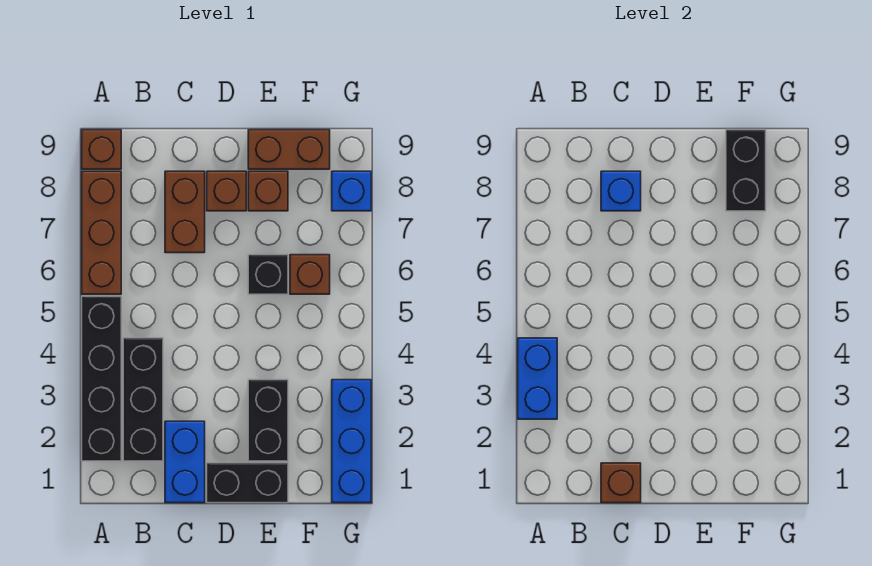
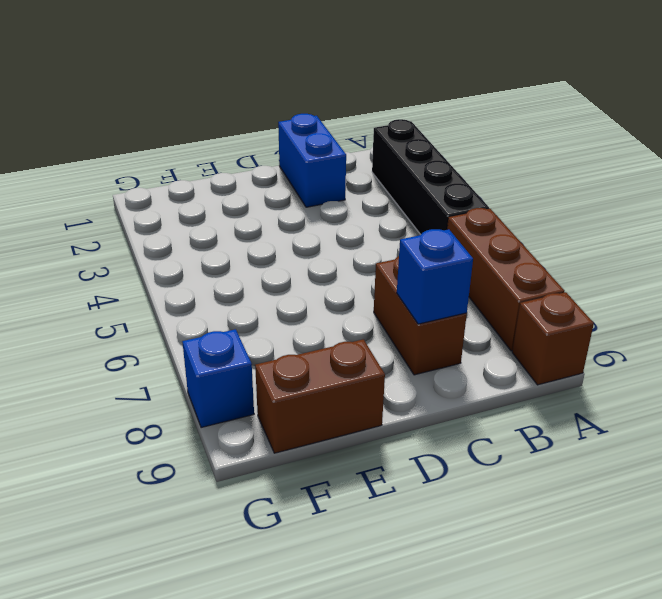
none -> black 1x3 brick [123,338,163,461]
none -> black 1x2 brick [207,463,288,503]
none -> brown 1x1 brick [207,171,246,211]

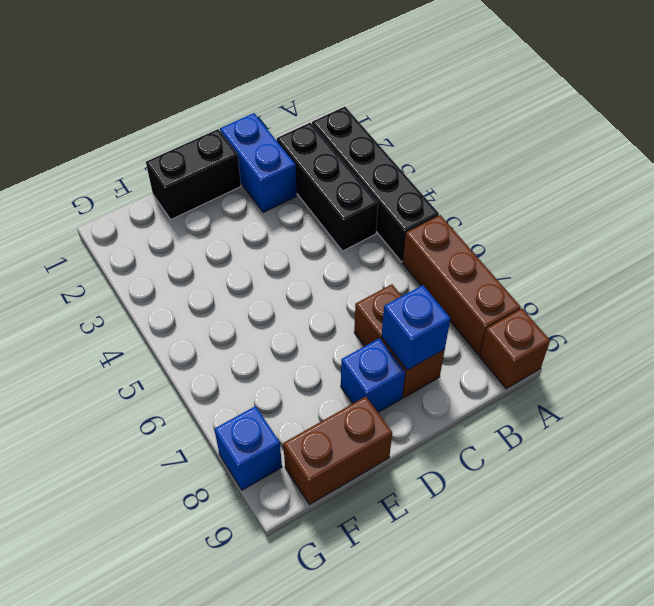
blue 1x1 brick [341,338,405,412] -> brown 1x1 brick [207,171,246,211]
none -> black 1x2 brick [248,380,288,461]
none -> black 1x1 brick [248,255,288,294]
none -> brown 1x1 brick [248,171,288,211]

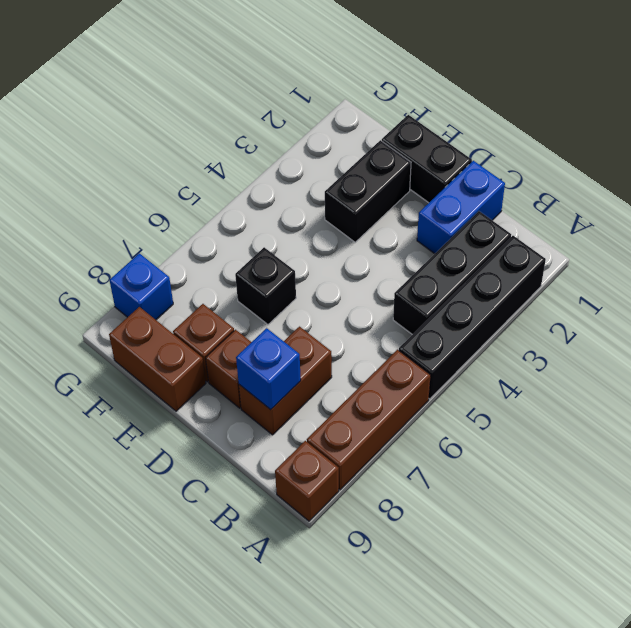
none -> brown 1x1 brick [290,255,330,294]
none -> blue 1x3 brick [332,380,371,503]
none -> blue 1x2 brick [518,338,557,419]

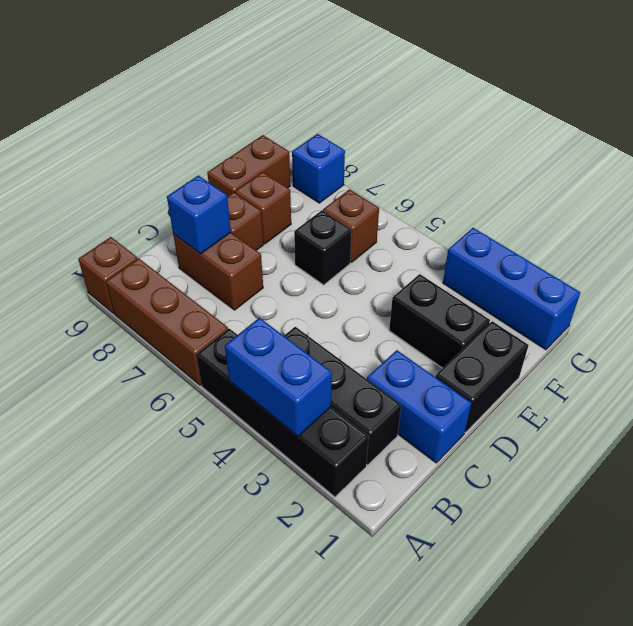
none -> brown 1x1 brick [601,463,641,503]
none -> black 1x2 brick [726,130,766,211]

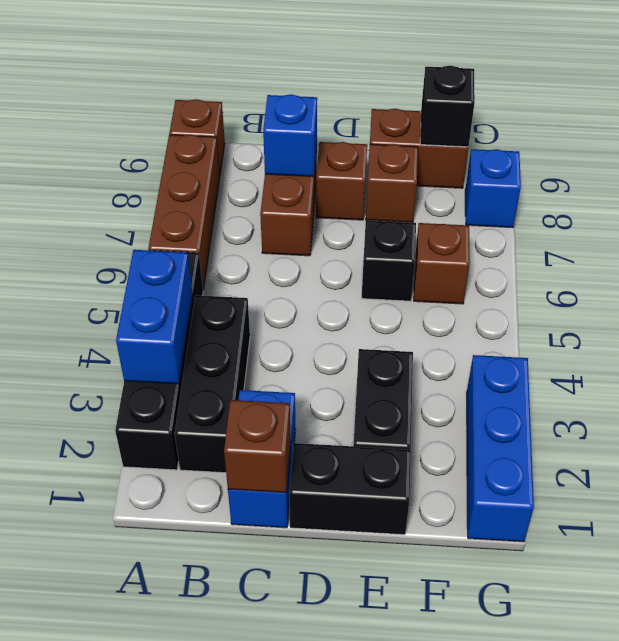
black 1x1 brick [420,66,475,147] -> black 1x2 brick [726,130,766,211]

